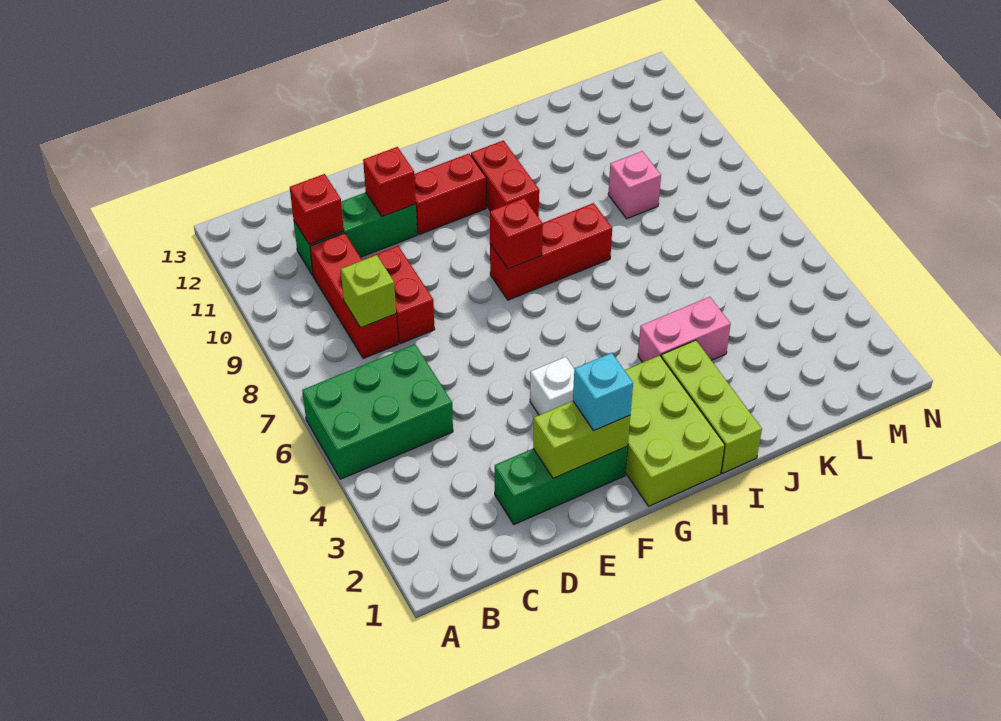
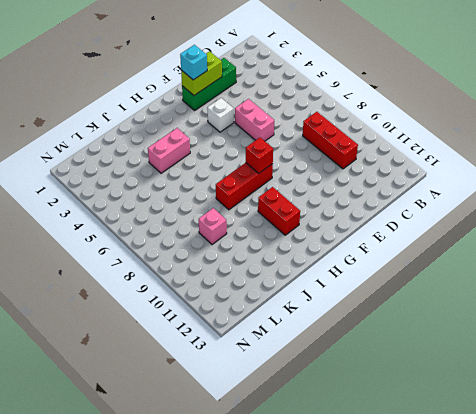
pink 1x2 brick [235,99,274,141] -> none
none -> green 2x3 brick [302,344,453,479]
none -> green 1x3 brick [294,192,417,275]
none -> red 1x2 brick [364,246,435,344]

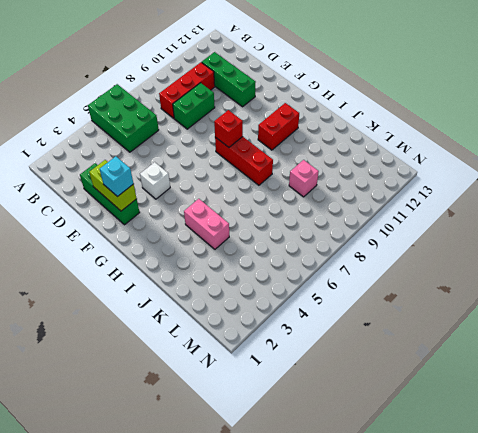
green 1x2 brick [173,83,215,129] -> red 1x2 brick [364,246,435,344]
none -> red 1x2 brick [414,154,486,235]
none -> lime 2x3 brick [624,355,725,506]
none -> lime 1x3 brick [661,340,762,473]

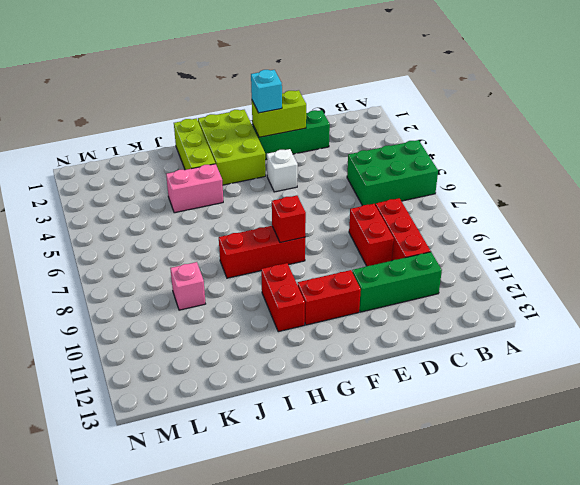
none -> lime 1x1 brick [341,255,396,328]
none -> red 1x1 brick [290,174,344,244]
none -> red 1x1 brick [363,147,416,217]

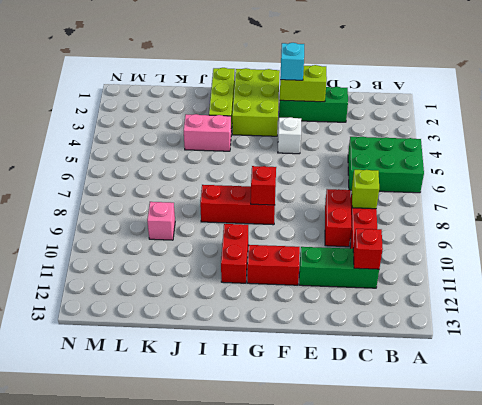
none -> red 1x1 brick [363,147,416,217]

